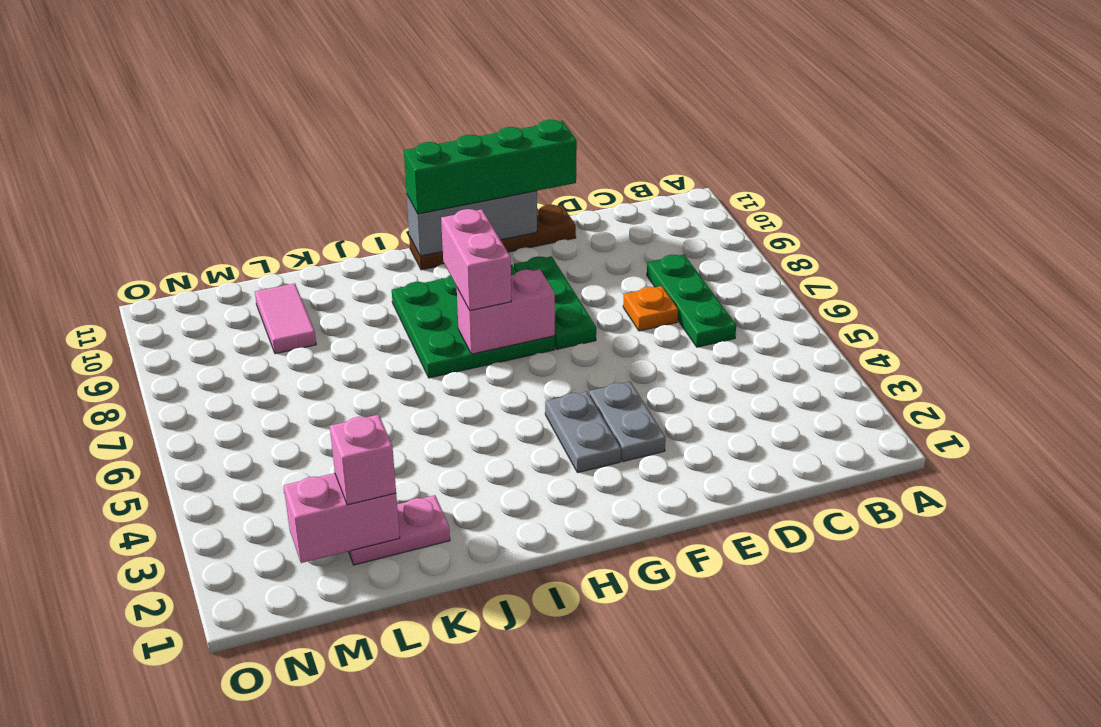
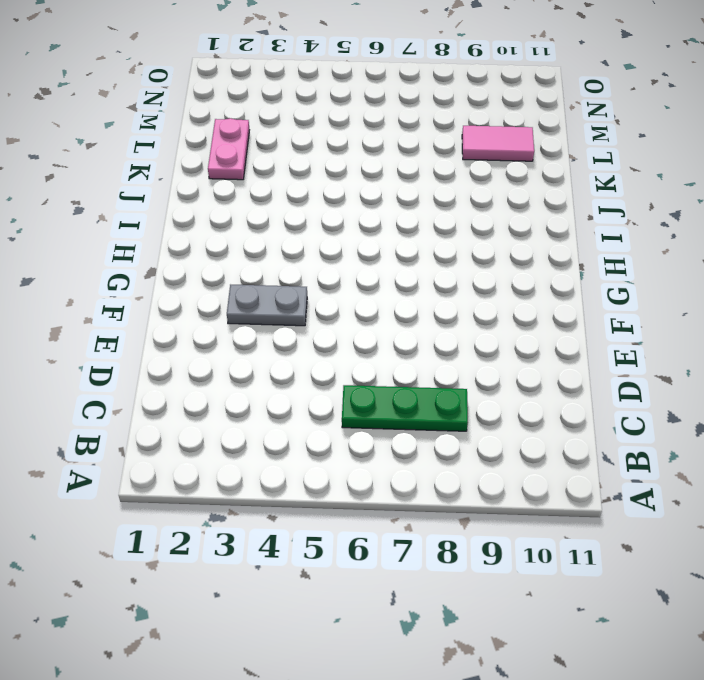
none -> orange 1x1 plate [623,286,678,331]
none -> brown 1x4 plate [409,205,576,270]
none -> green 1x3 plate [514,256,596,349]

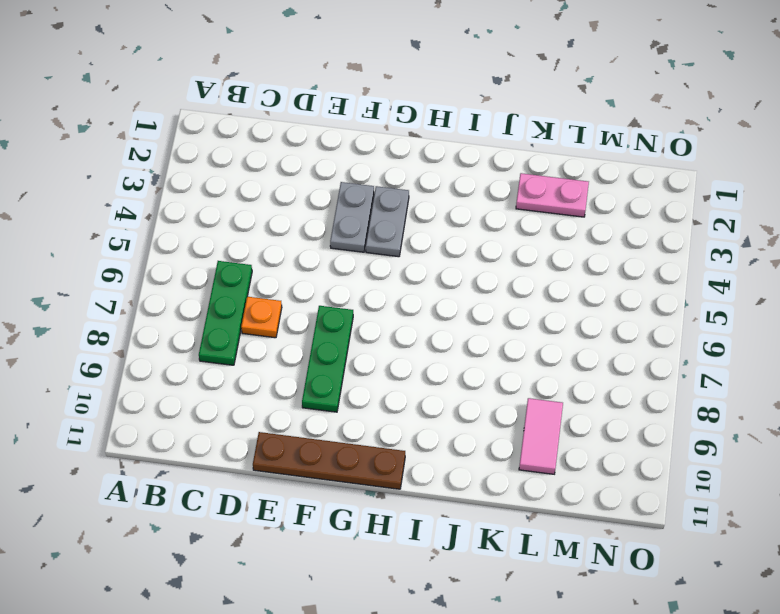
none -> green 3x3 plate [392,265,555,378]
none -> grey 1x3 brick [407,191,537,256]
none -> pink 1x2 brick [457,269,555,354]

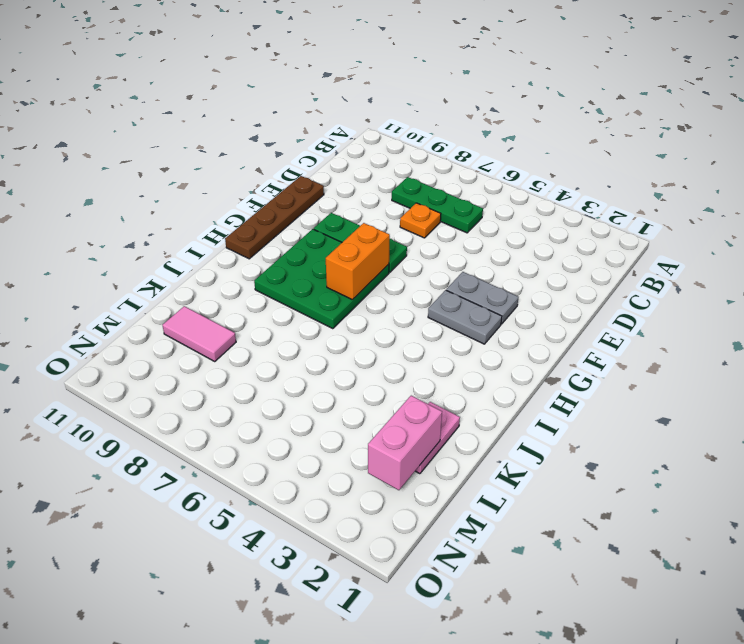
orange 1x2 brick [326,223,390,300] -> pink 1x2 brick [457,269,555,354]
none -> grey 1x3 brick [407,191,537,256]
none -> green 1x4 brick [404,120,577,214]
none -> pink 1x2 brick [441,209,511,311]

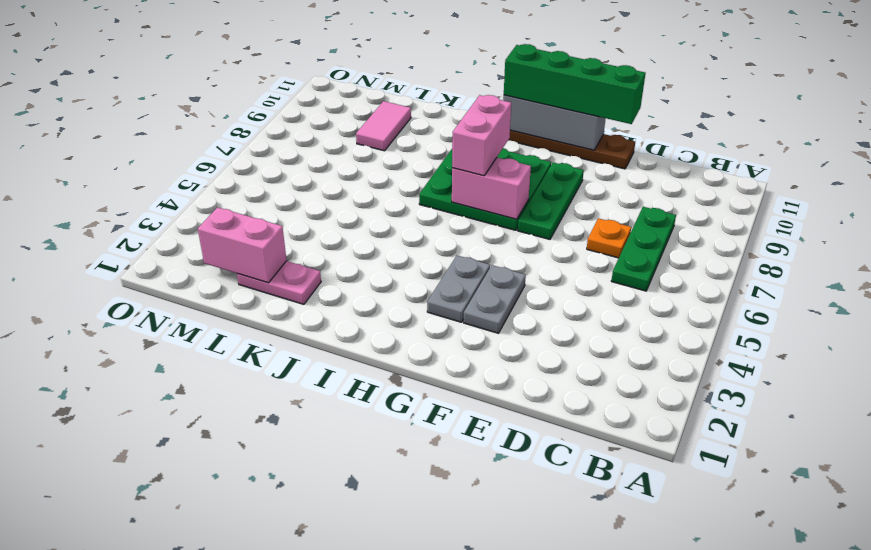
none -> pink 1x1 brick [330,415,396,505]

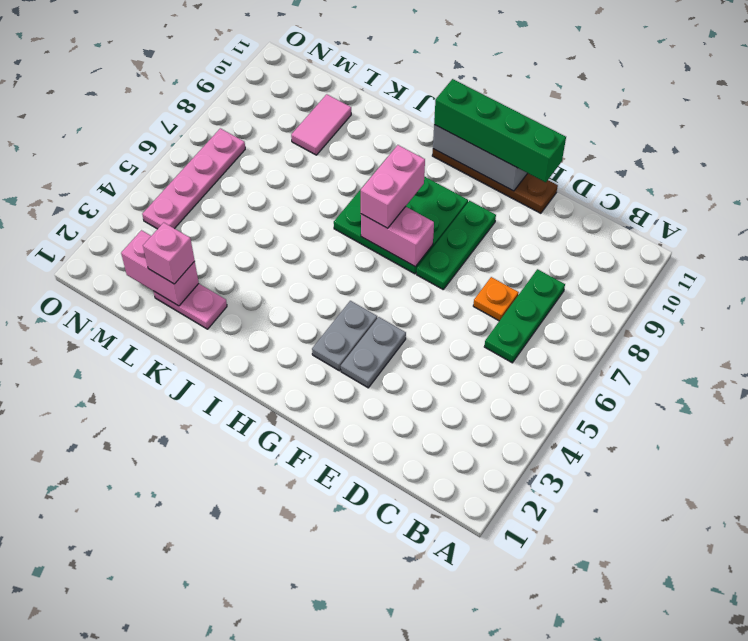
pink 1x4 plate [142,128,245,229] -> none

